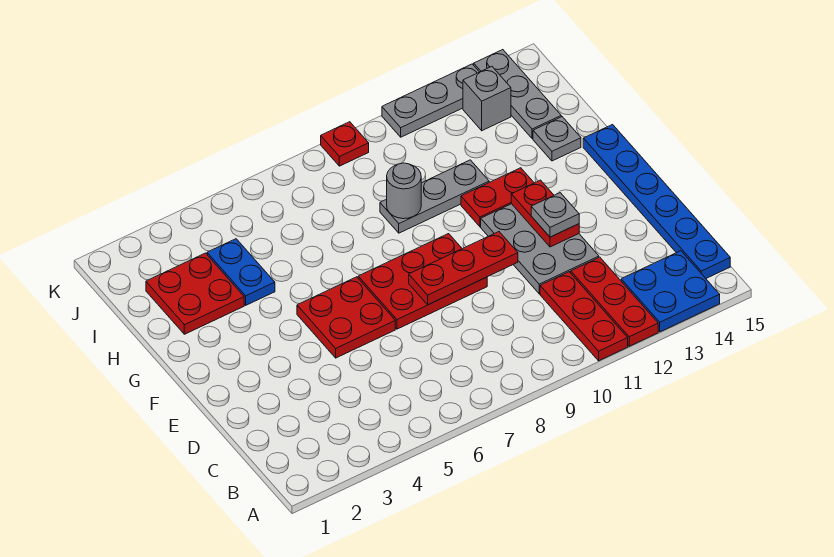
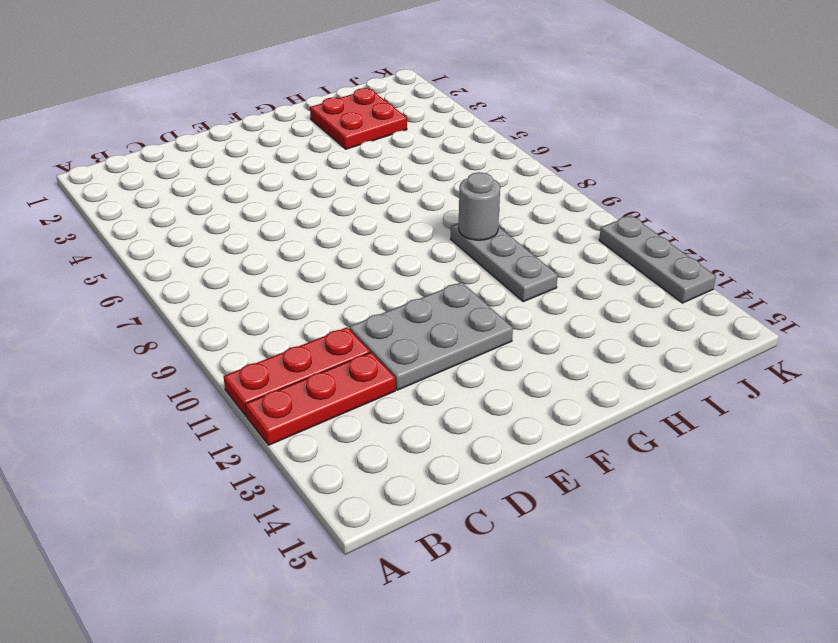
none -> blue 2x2 plate [621,251,720,332]
none -> blue 1x6 plate [583,125,730,278]
none -> red 2x2 plate [297,277,395,358]

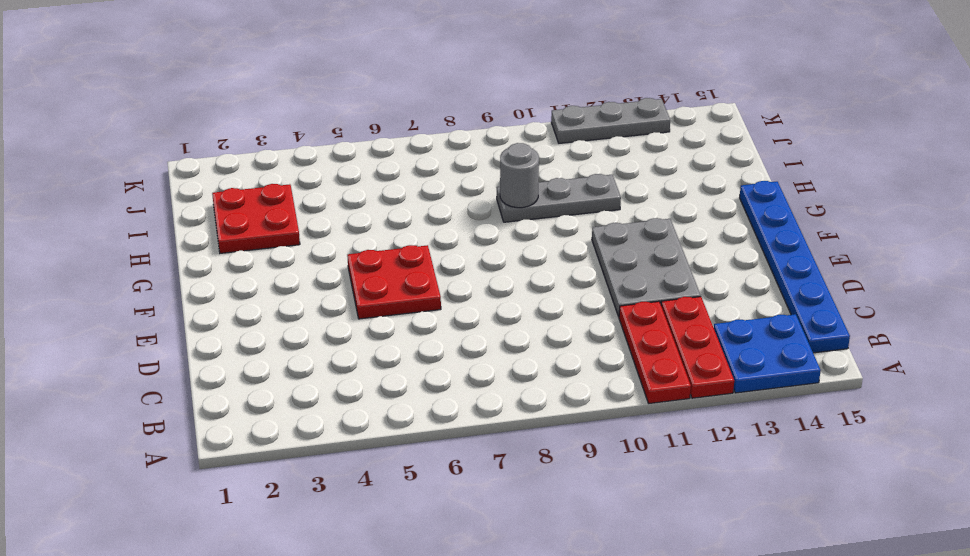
none -> red 2x3 plate [358,234,487,329]
none -> red 1x2 plate [461,168,534,227]
none -> blue 1x2 plate [207,239,275,305]

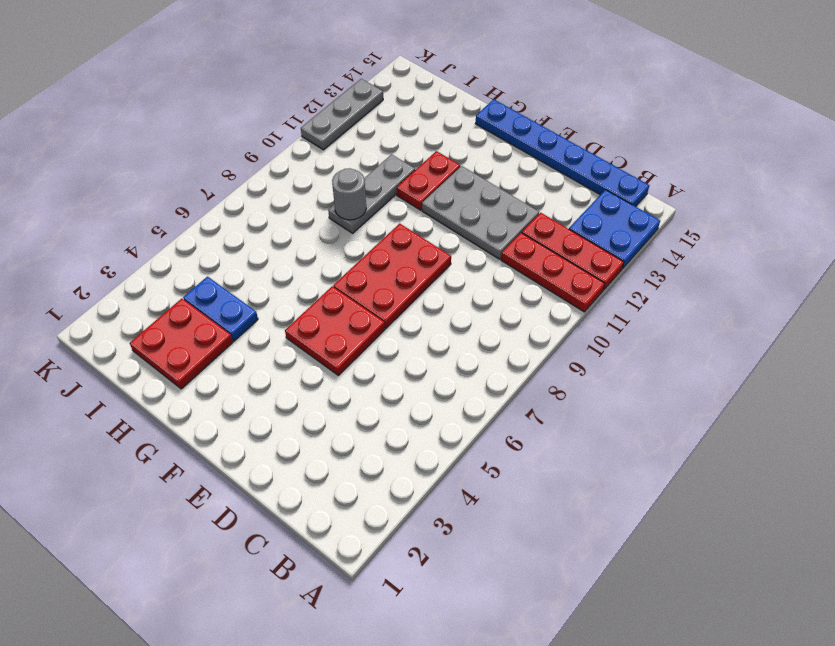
none -> grey 1x1 plate [533,117,581,161]
none -> grey 1x3 plate [474,50,561,139]
none -> grey 1x1 brick [463,67,511,131]

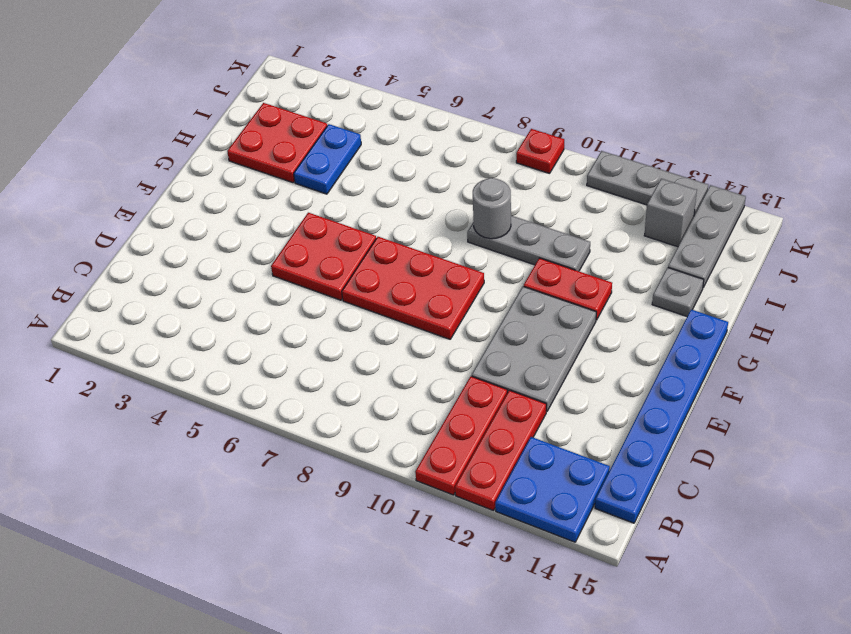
none -> red 1x3 plate [409,232,518,305]
none -> red 1x2 plate [511,180,579,247]
none -> grey 1x1 plate [531,193,579,237]

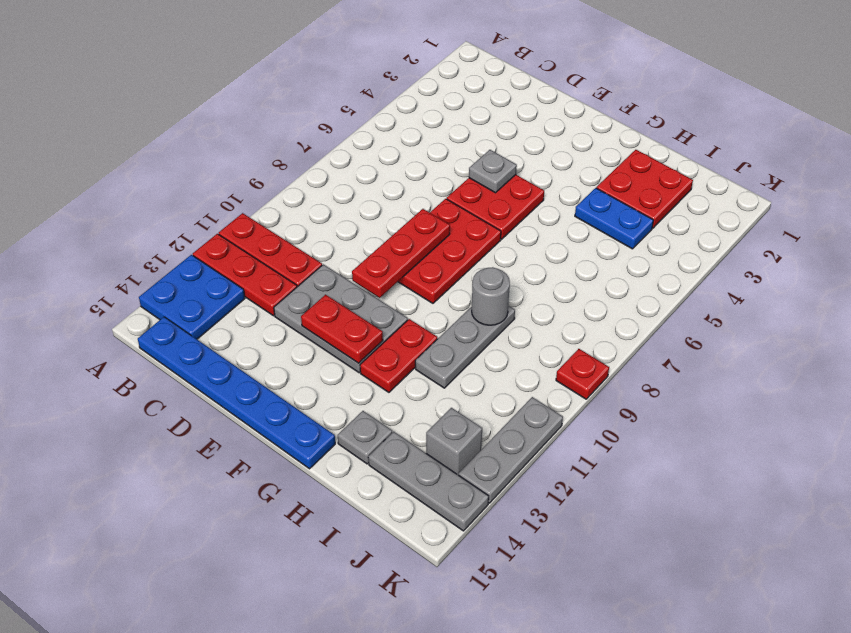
grey 1x1 plate [469,150,517,193] -> grey 1x1 plate moved to [531,193,579,237]

